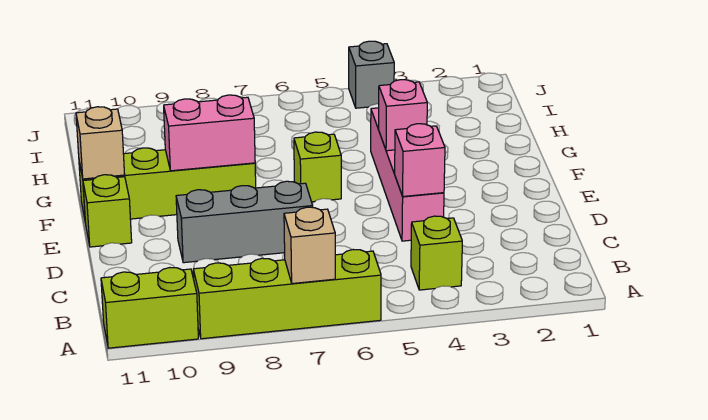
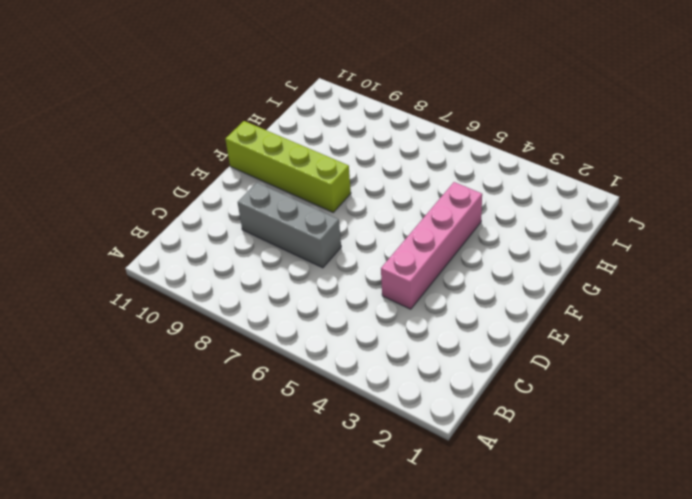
none -> lime 1x4 brick [193,250,381,339]
none -> lime 1x2 brick [101,268,198,348]
none -> lime 1x1 brick [411,216,462,290]

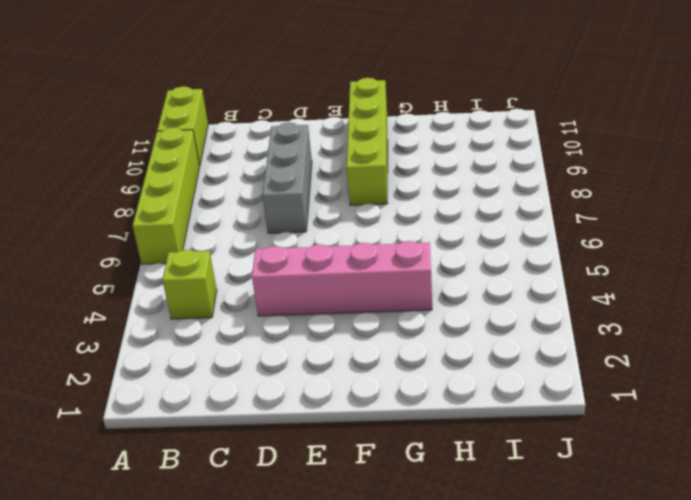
none -> lime 1x1 brick [83,175,132,247]
none -> lime 1x1 brick [294,132,341,202]
none -> grey 1x1 brick [349,41,394,108]

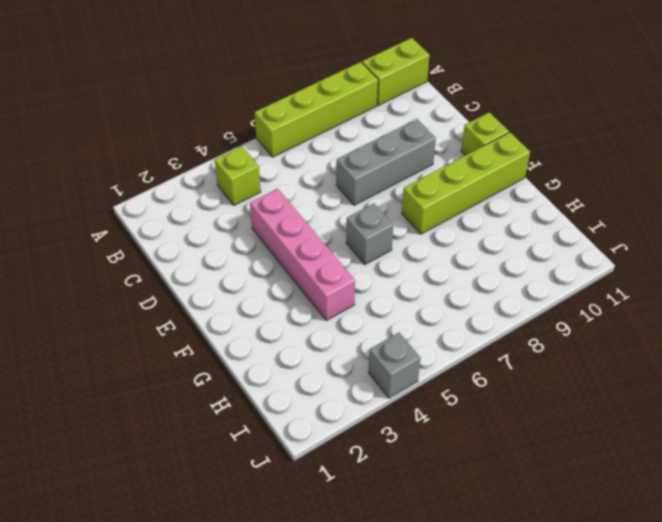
grey 1x1 brick [346,203,393,264] -> lime 1x1 brick [294,132,341,202]
none -> tan 1x1 brick [284,207,335,284]
none -> pink 1x1 brick [395,124,445,196]
none -> pink 1x1 brick [379,80,427,151]

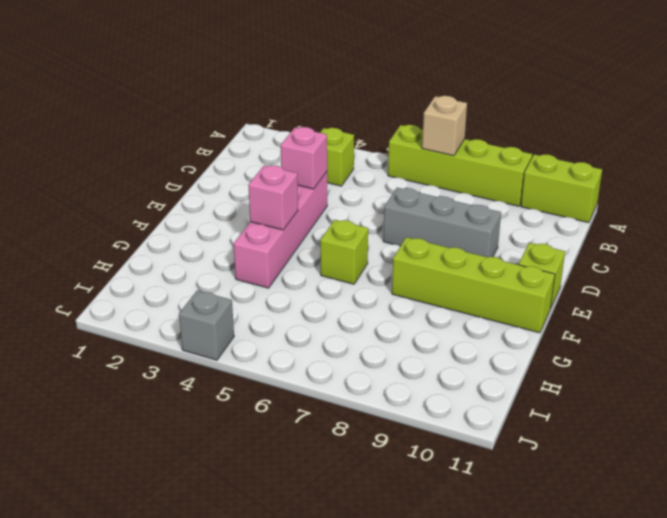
none -> pink 1x2 brick [164,95,255,171]
none -> tan 1x1 brick [76,107,125,179]

